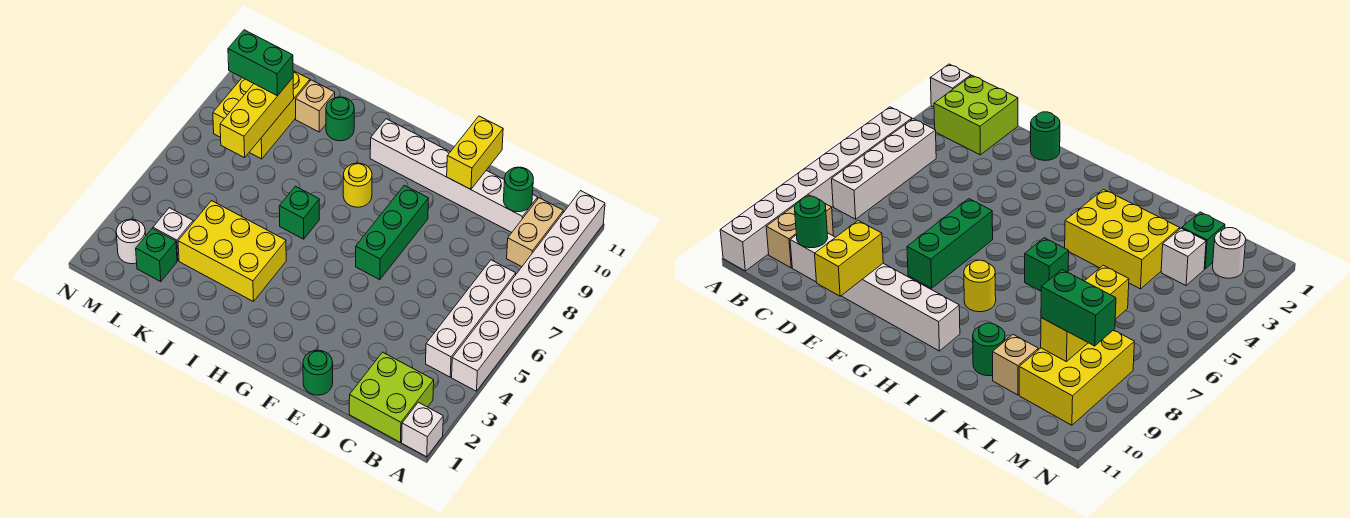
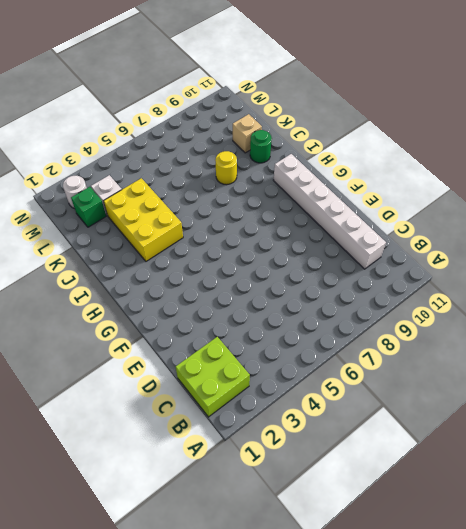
yellow 1x1 round brick [215,151,237,185] -> yellow 1x1 round brick moved to [343,163,372,207]
none -> white 1x1 brick [402,402,443,457]
none -> white 1x8 brick [452,191,605,391]
none -> white 1x4 brick [426,260,516,377]

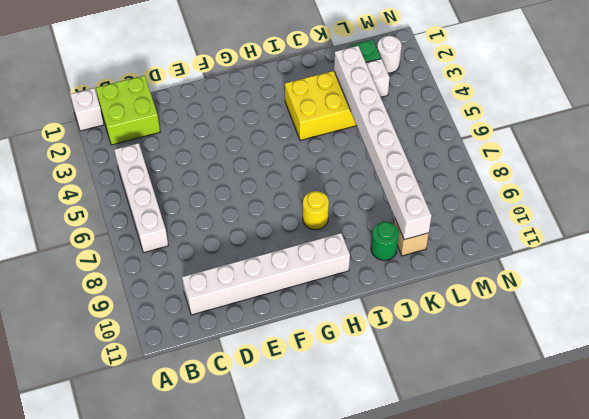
white 1x8 brick [334,46,432,240] -> white 1x8 brick moved to [452,191,605,391]
none -> tan 1x2 brick [507,198,563,267]
none -> green 1x1 round brick [303,350,333,395]
none -> green 1x3 brick [356,185,429,280]

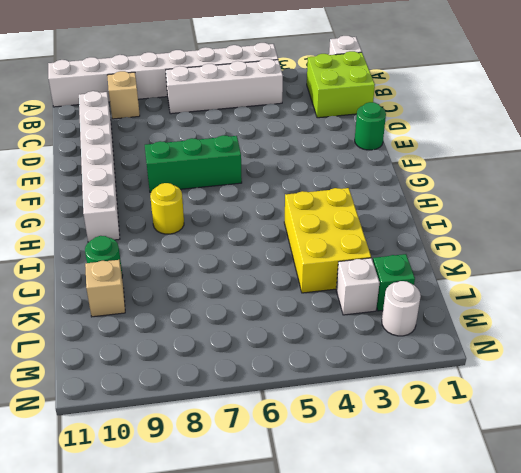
tan 1x1 brick [107,71,140,119] -> tan 1x2 brick [507,198,563,267]
none -> green 1x1 brick [279,186,320,239]
none -> yellow 2x3 brick [213,71,310,159]
none -> green 1x1 round brick [503,167,534,212]

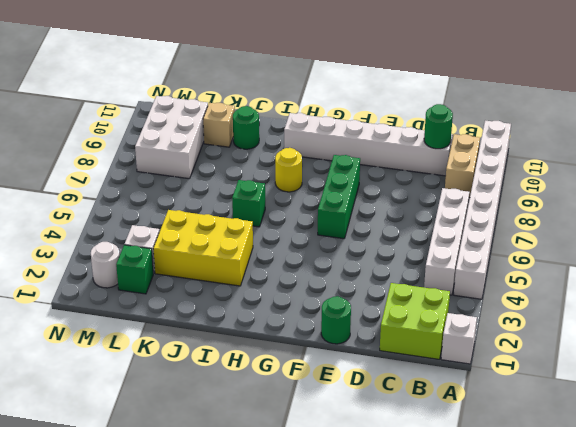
white 2x3 brick [135,96,208,179] -> yellow 2x3 brick [213,71,310,159]
none -> yellow 1x2 brick [447,116,503,189]
none -> yellow 1x3 brick [220,78,294,158]
none -> green 1x2 brick [228,30,293,96]

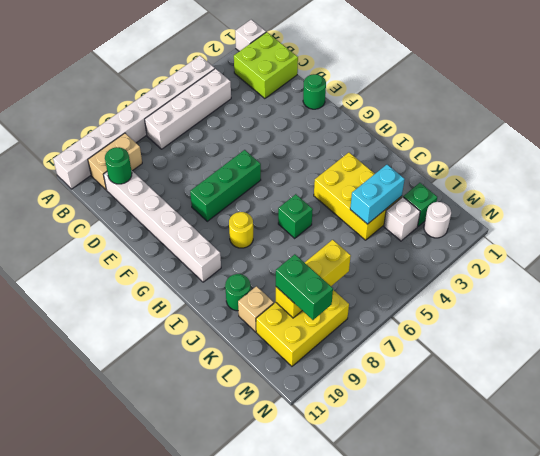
cyan 1x2 brick [350,165,405,224] -> none
none -> yellow 1x2 brick [447,116,503,189]

